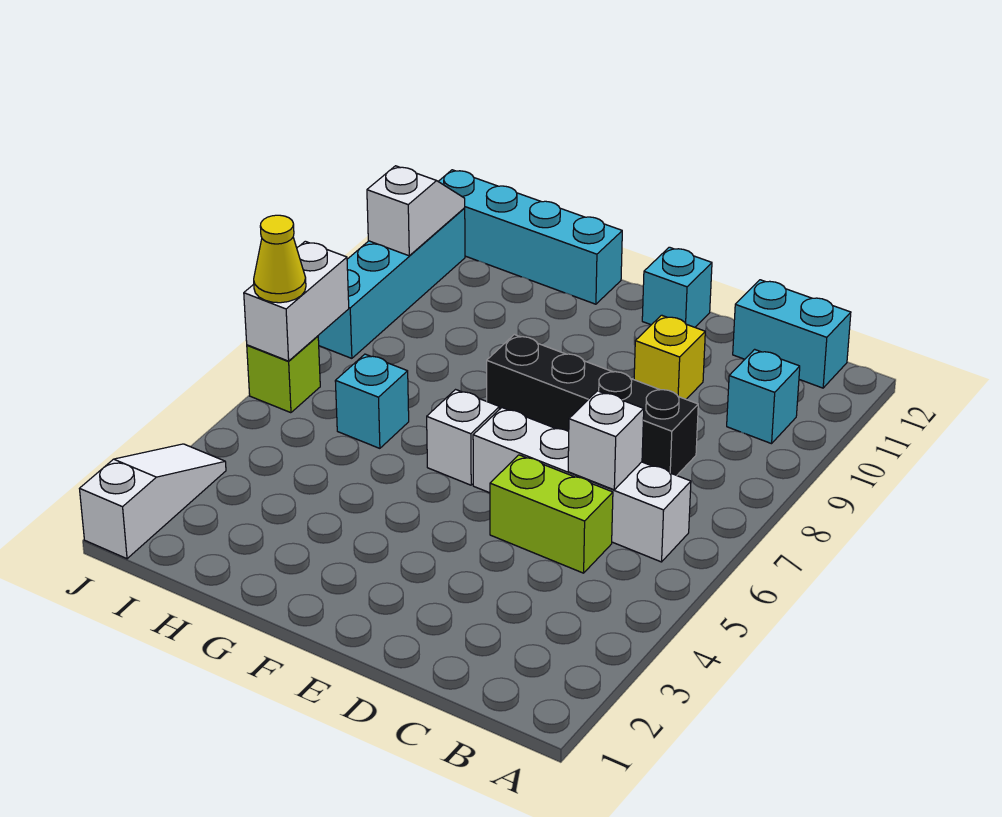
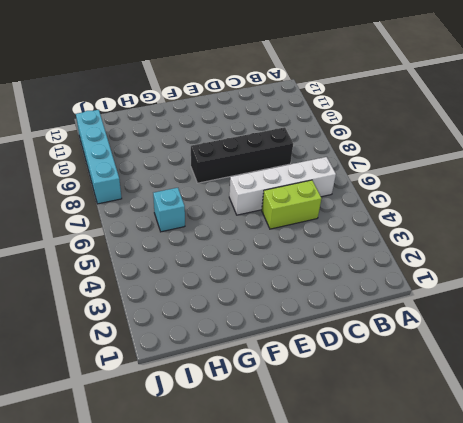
none -> cyan 1x1 brick [727,349,800,444]
none -> cyan 1x2 brick [733,280,851,388]
none -> yellow 1x1 brick [634,315,705,399]

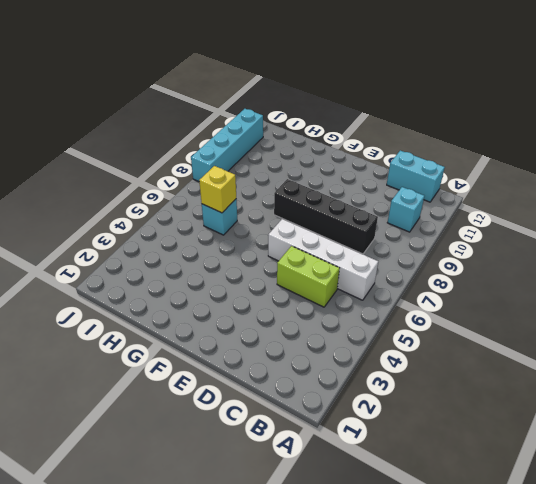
yellow 1x1 brick [199,166,236,213] -> yellow 1x1 brick moved to [634,315,705,399]
none -> cyan 1x1 brick [642,247,712,327]
none -> white 1x1 brick [427,390,499,485]
none -> cyan 1x4 brick [438,170,622,304]

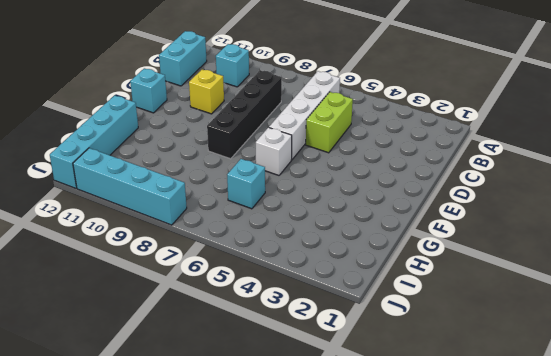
none -> white 1x3 slope [79,444,226,559]
none -> lime 1x1 brick [247,336,320,413]
none -> white 1x1 brick [568,391,644,490]

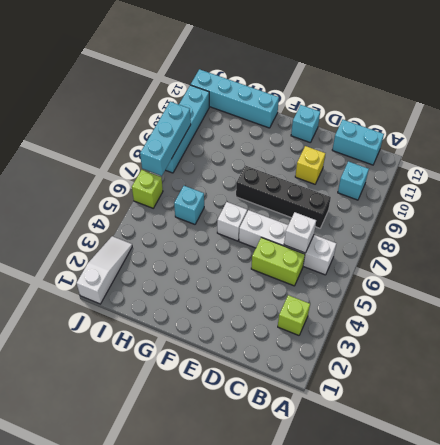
lime 1x1 brick [278,295,310,335] -> none
cyan 1x3 brick [140,102,191,176] -> white 1x2 brick [244,241,349,361]
none -> white 1x2 slope [367,166,465,256]
none -> yellow 1x1 cone [254,215,306,303]

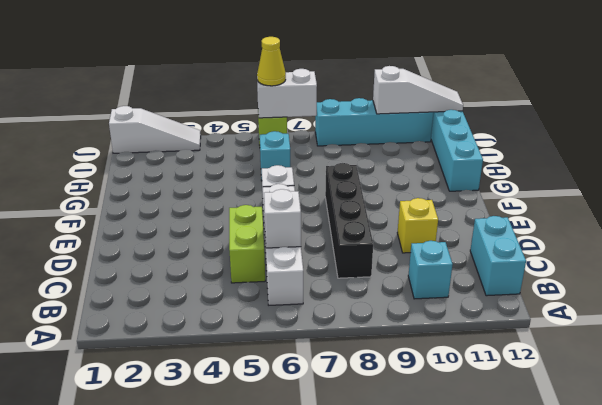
white 1x3 slope [373,66,463,114] -> white 1x2 slope [367,166,465,256]
none -> cyan 1x1 brick [642,247,712,327]

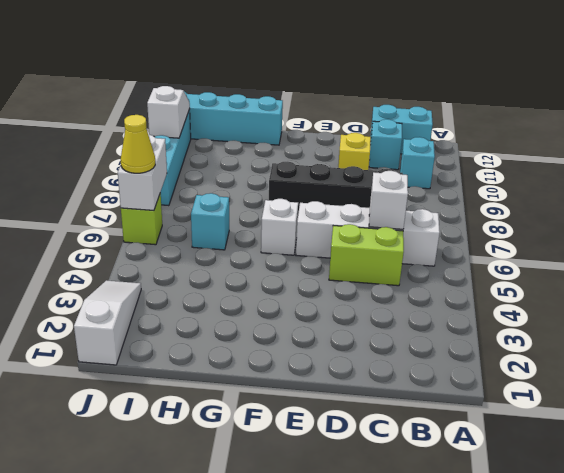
cyan 1x1 brick [369,119,402,170] -> cyan 1x1 brick moved to [642,247,712,327]

